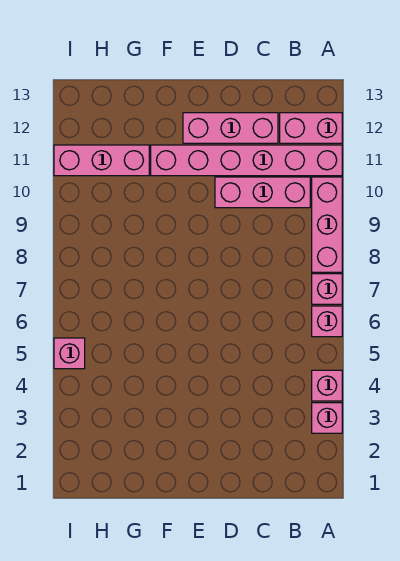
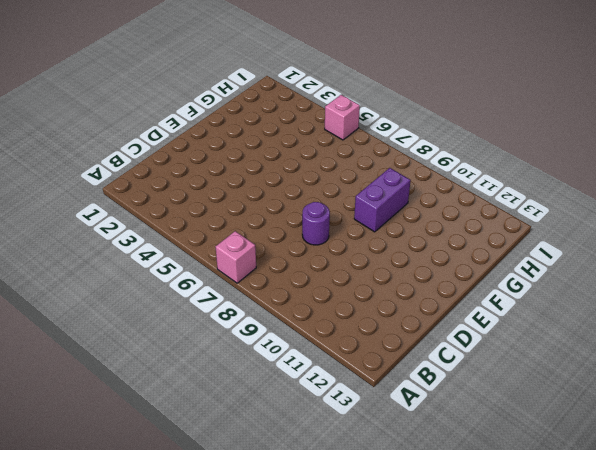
purple 1x1 round brick [302,202,330,245] -> none
purple 1x2 brick [354,168,411,232] -> none
none -> pink 1x1 brick [312,403,342,433]
none -> pink 1x1 brick [312,370,342,401]

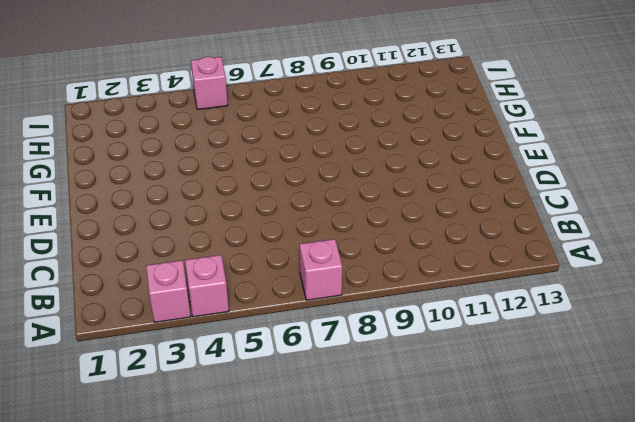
none -> pink 1x1 brick [312,306,342,337]
none -> pink 1x3 brick [312,177,342,272]

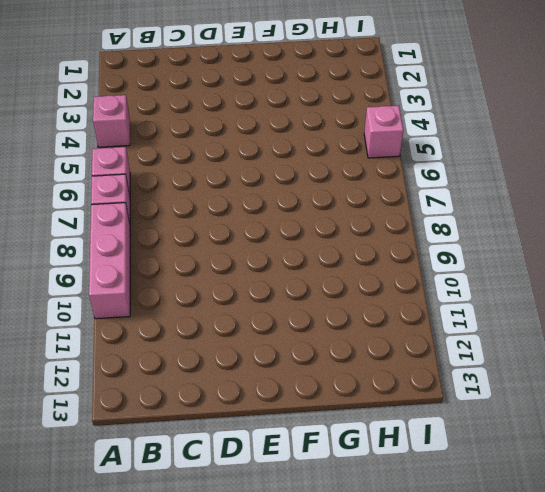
none -> pink 1x1 brick [312,403,342,433]
none -> pink 1x6 brick [151,145,342,176]

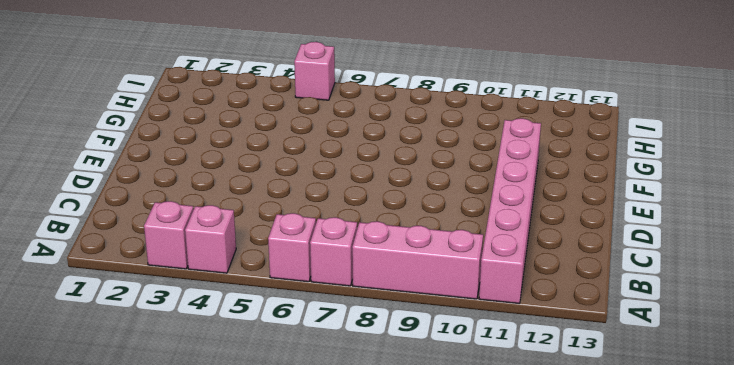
none -> pink 1x2 brick [280,113,342,143]
none -> pink 1x3 brick [215,177,310,208]

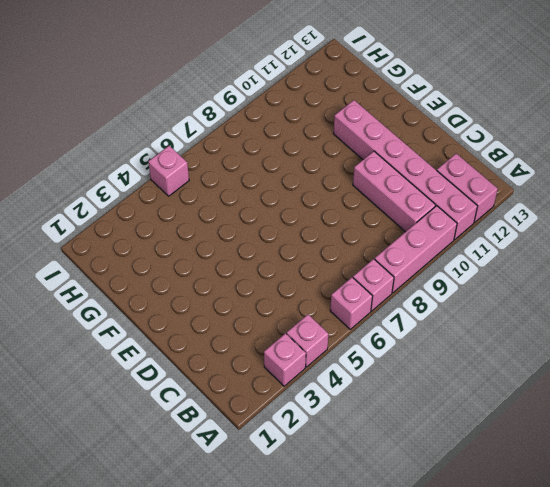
none -> pink 1x3 brick [183,113,278,143]
none -> pink 1x3 brick [54,145,149,176]

